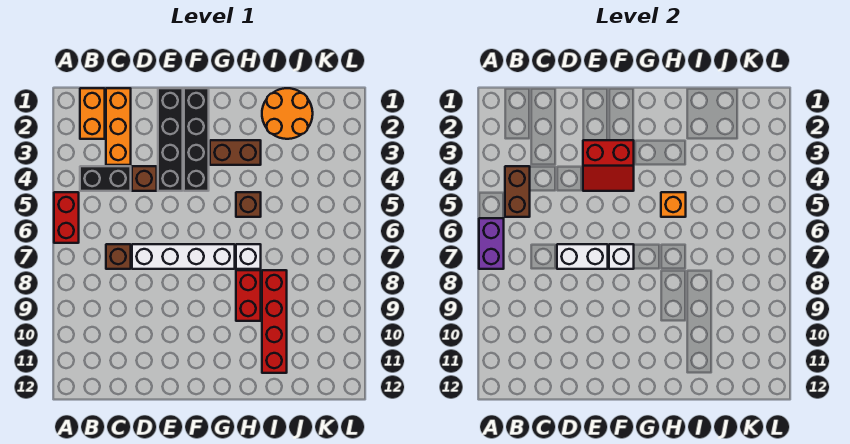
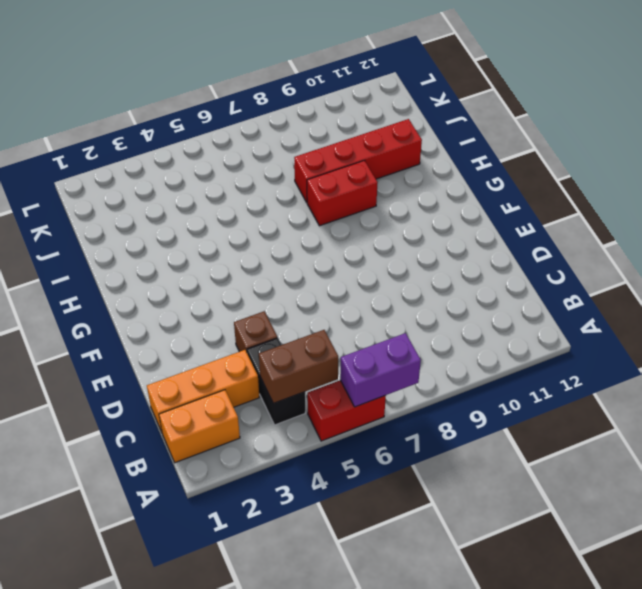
none -> brown 1x1 brick [106,244,131,269]
none -> white 1x4 brick [132,244,235,269]
none -> black 1x4 brick [158,88,183,191]

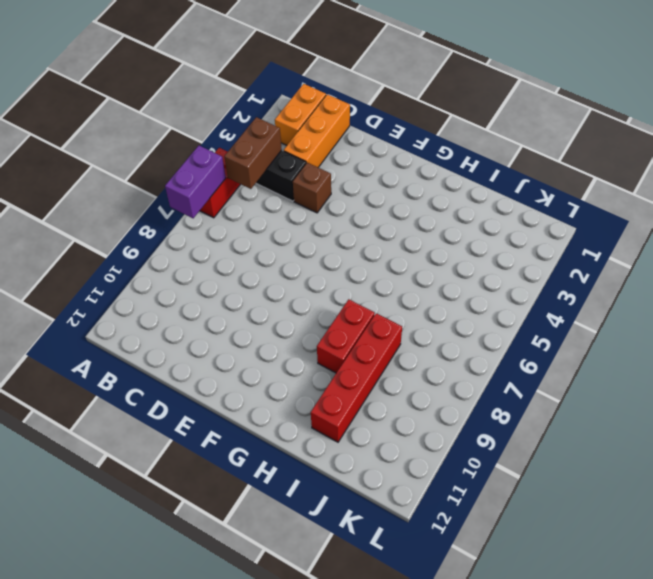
none -> brown 1x1 brick [106,244,131,269]
none -> white 1x4 brick [132,244,235,269]
none -> black 1x4 brick [158,88,183,191]

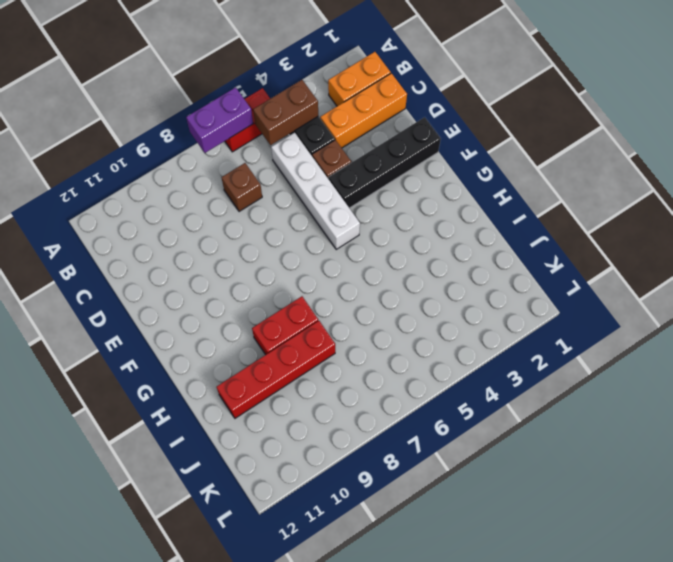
white 1x4 brick [271,133,360,249] -> white 1x4 brick moved to [132,244,235,269]
none -> black 1x4 brick [184,88,209,191]
none -> brown 1x2 brick [210,140,261,165]
none -> brown 1x1 brick [236,192,261,217]

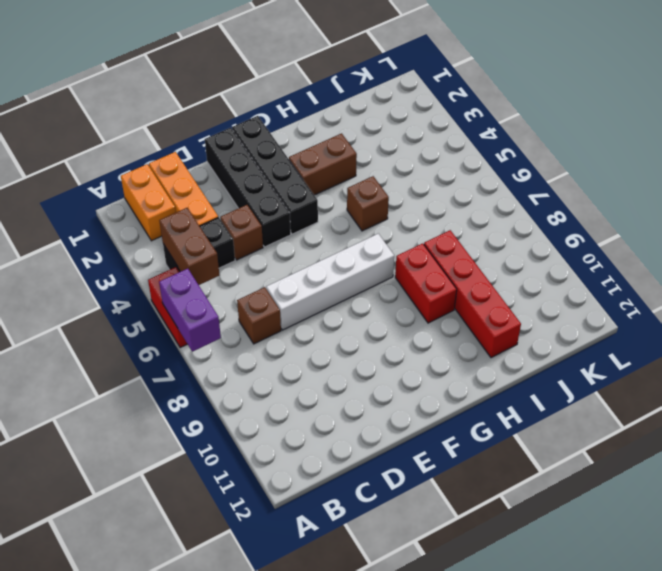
none -> white 1x1 brick [236,244,261,269]
none -> orange 2x2 round brick [262,88,313,139]
none -> white 1x2 brick [557,244,608,269]

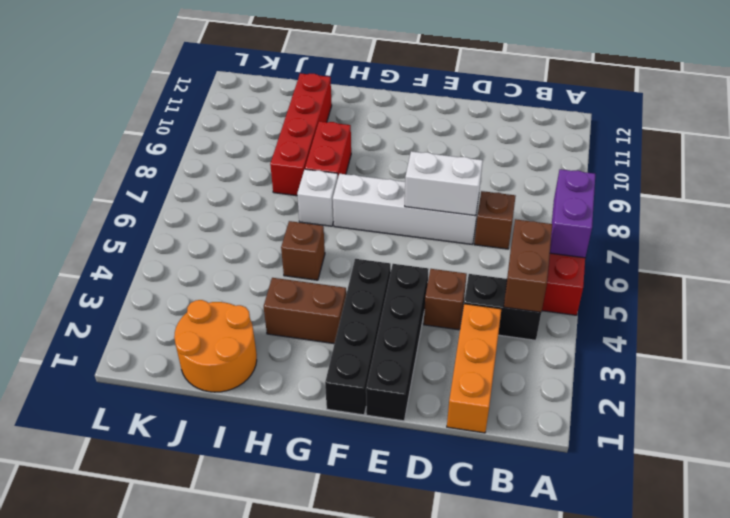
none -> orange 1x2 brick [80,88,105,139]
none -> red 2x2 slope [583,140,634,191]
none -> white 1x1 brick [609,244,634,269]

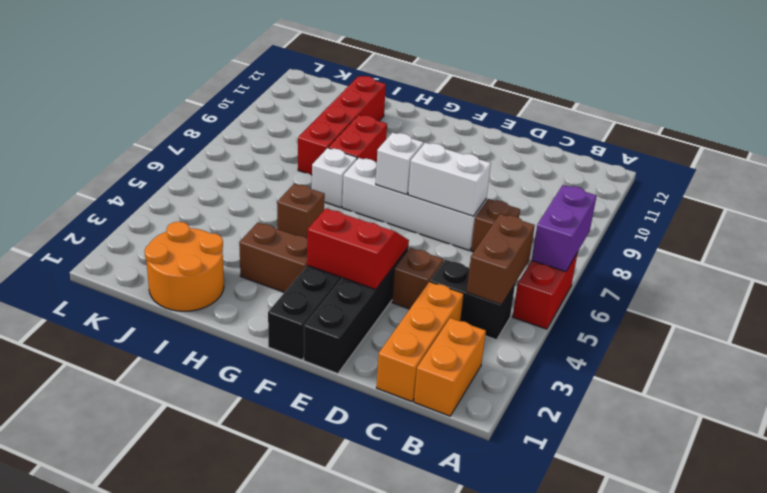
none -> orange 1x1 brick [661,192,686,217]

